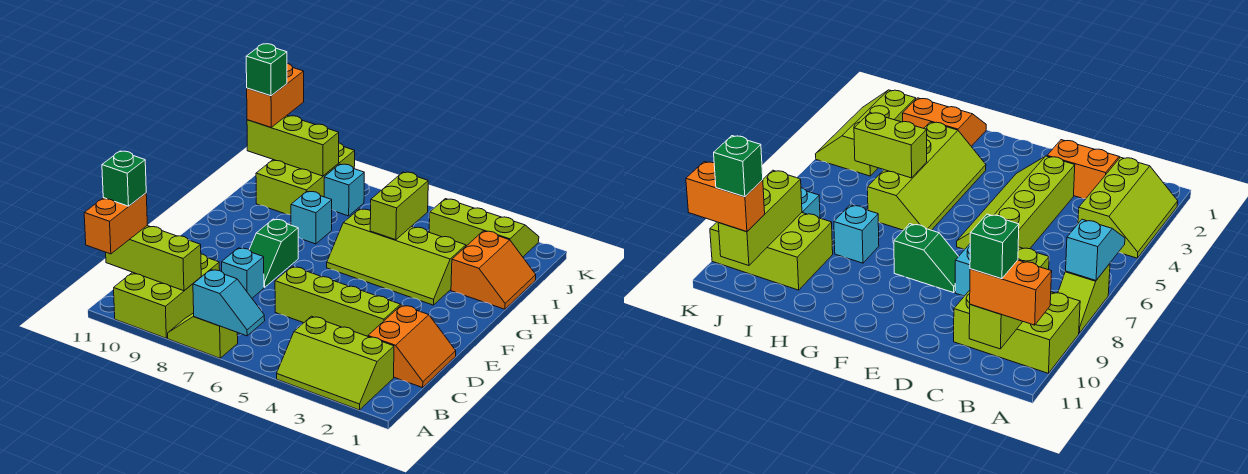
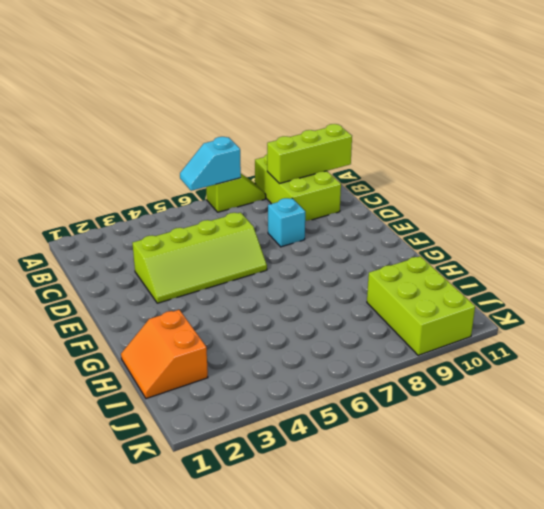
none -> lime 2x3 slope [277,316,394,410]
none -> orange 2x2 slope [368,305,456,388]
none -> green 1x2 slope [249,219,298,287]

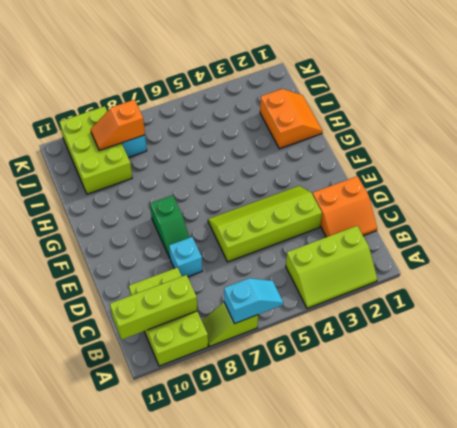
orange 2x2 slope [312,176,377,237] -> orange 2x2 slope turned to [368,305,456,388]
orange 1x2 slope [91,100,145,150] -> lime 1x3 brick [247,116,339,176]
none -> lime 2x4 slope [327,209,466,305]
none -> cyan 1x1 brick [291,191,332,244]
none -> lime 2x3 slope [429,199,539,257]

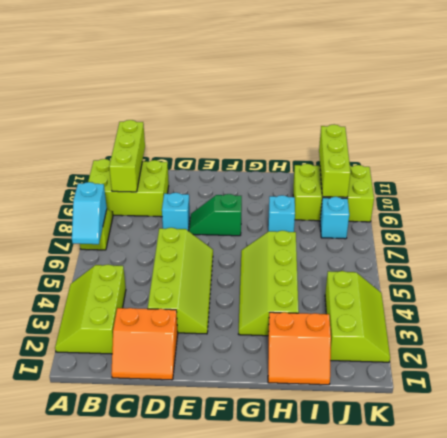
none -> lime 1x2 brick [370,172,428,240]
none -> orange 1x2 brick [84,193,147,254]
none -> orange 1x2 brick [247,64,304,127]

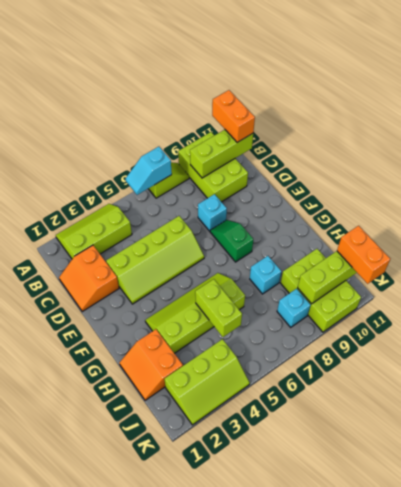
none -> green 1x1 brick [102,151,146,206]
none -> green 1x1 brick [246,44,287,96]

